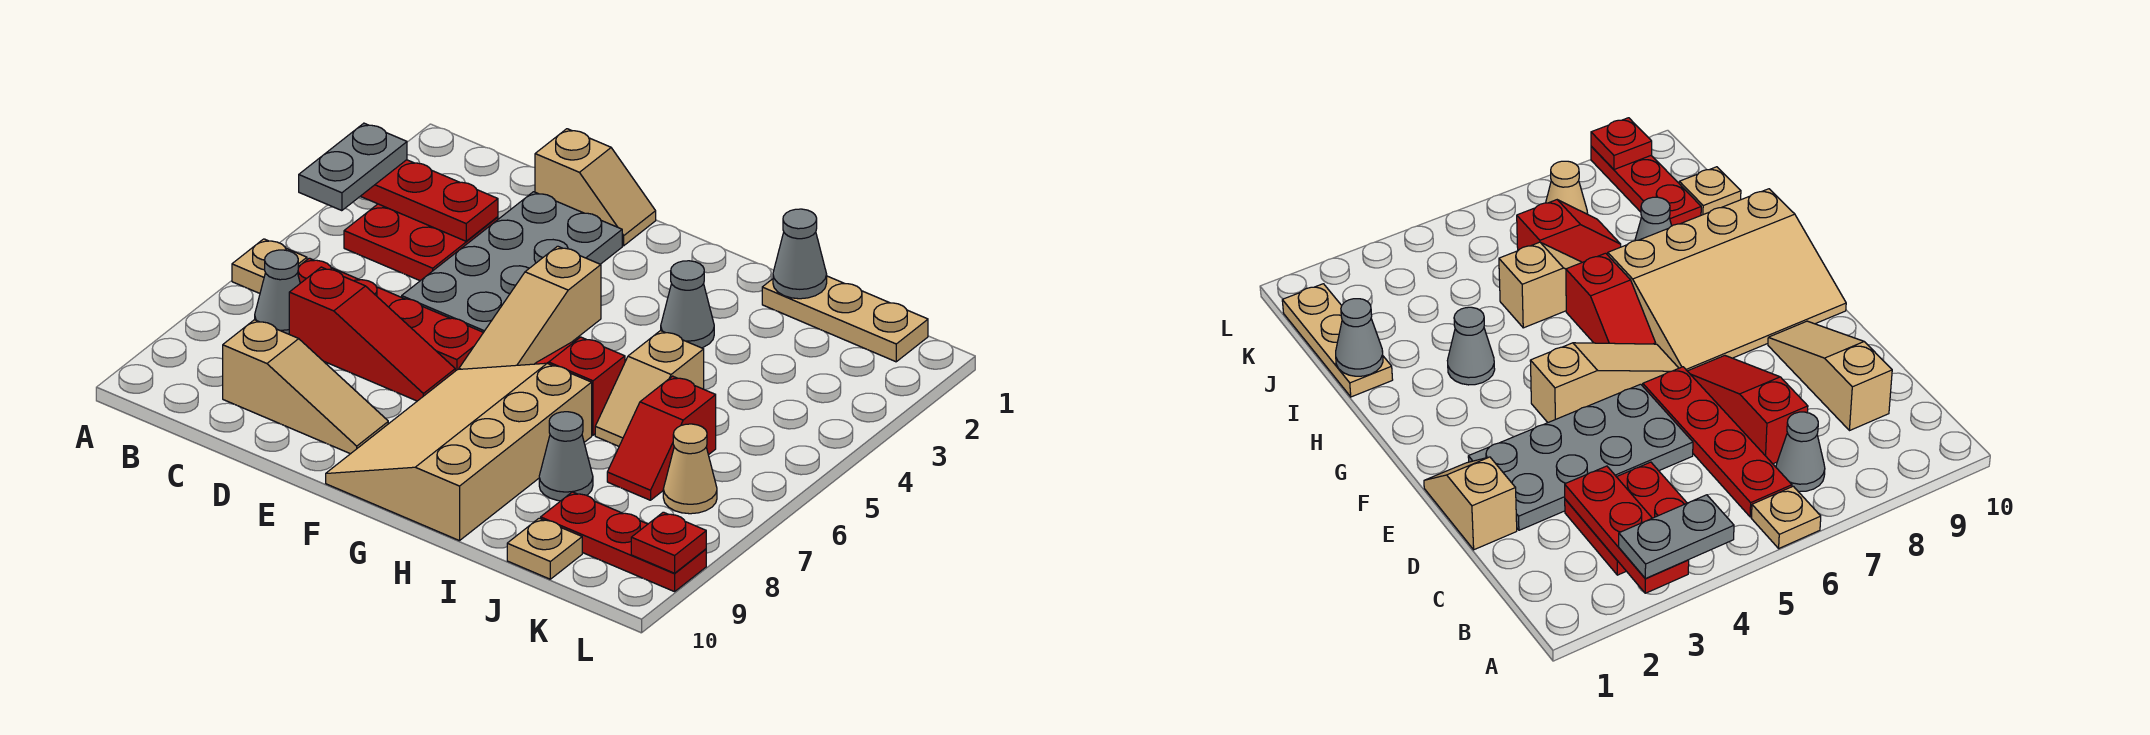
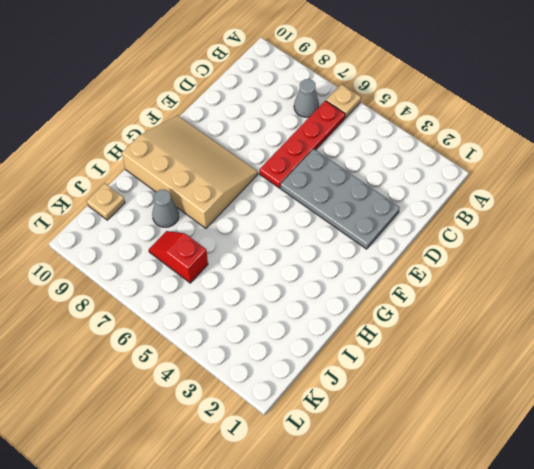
none -> red 2x2 plate [344,204,498,281]
none -> red 1x3 slope [289,267,455,401]
none -> tan 1x3 slope [223,320,388,454]

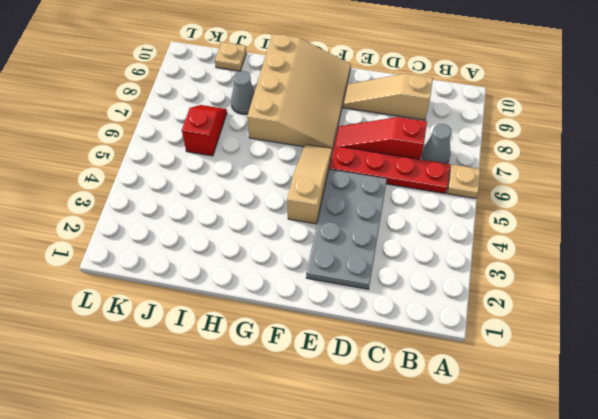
none -> red 2x2 plate [344,204,498,281]
none -> tan 1x2 slope [535,129,656,246]
none -> red 1x2 slope [535,337,625,435]

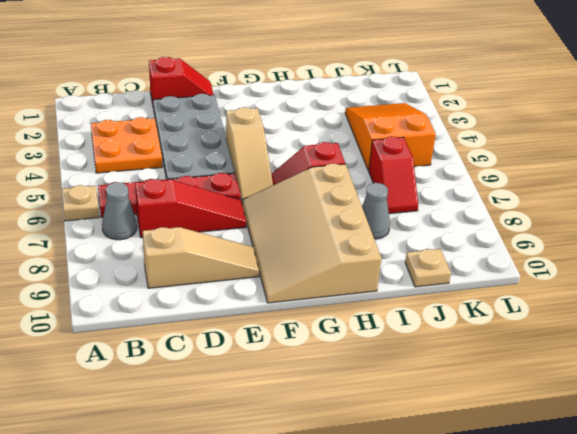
orange 2x2 plate [91,117,163,173] -> red 2x2 plate [344,204,498,281]
red 1x2 slope [149,57,214,104] -> tan 1x2 slope [535,129,656,246]
orange 2x3 slope [345,103,436,170] -> none
none -> grey 1x1 cone [661,261,714,348]
none -> tan 1x3 plate [762,276,928,362]
none -> tan 1x2 slope [595,330,704,446]

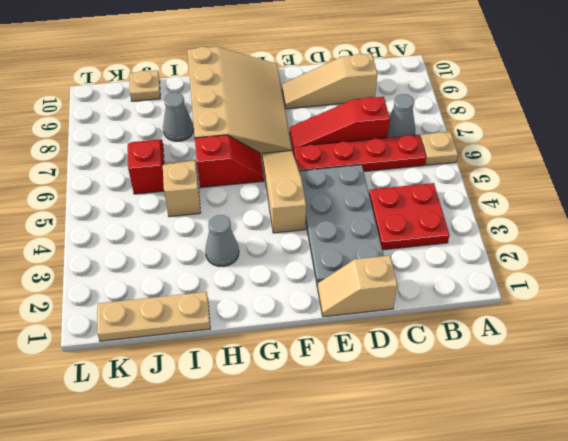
none -> red 1x3 plate [541,492,706,592]
none -> tan 1x1 cone [663,424,717,514]
none -> red 1x3 plate [361,160,498,241]

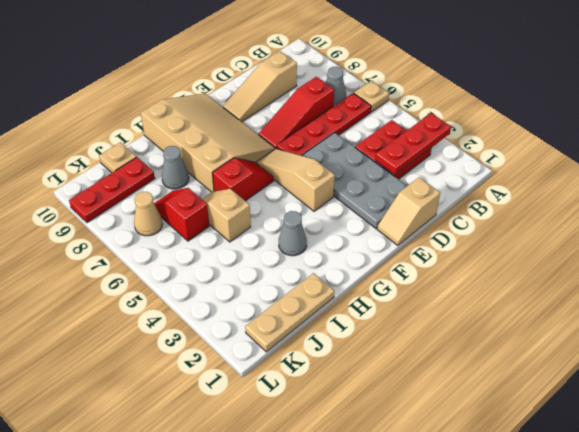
none -> grey 1x1 cone [773,209,827,299]
none -> red 1x1 plate [631,512,706,573]
none -> grey 1x2 plate [299,123,407,211]

